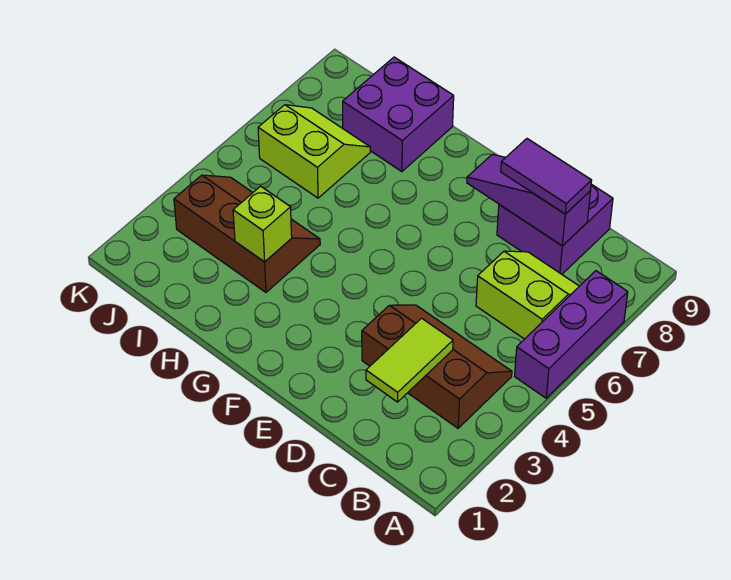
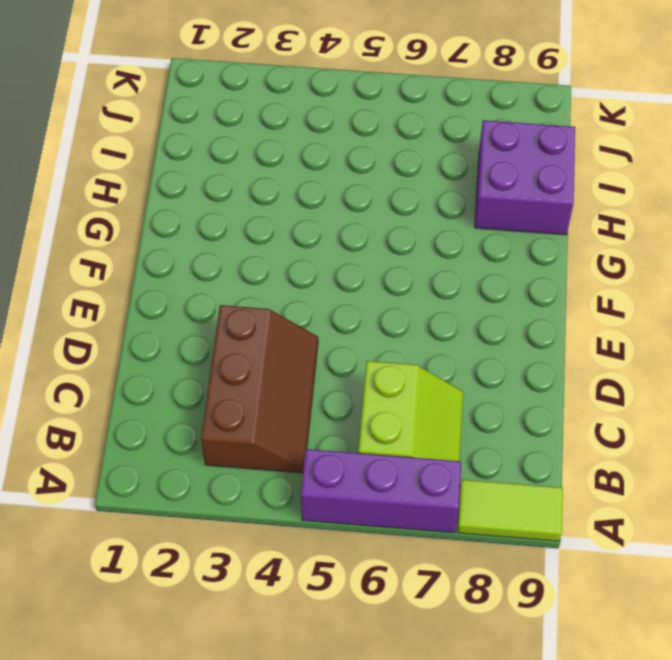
lime 1x2 tile [458,480,563,541] -> lime 1x2 tile moved to [366,318,453,402]
none -> purple 2x2 brick [497,184,613,274]
none -> brown 2x3 slope [174,175,320,292]

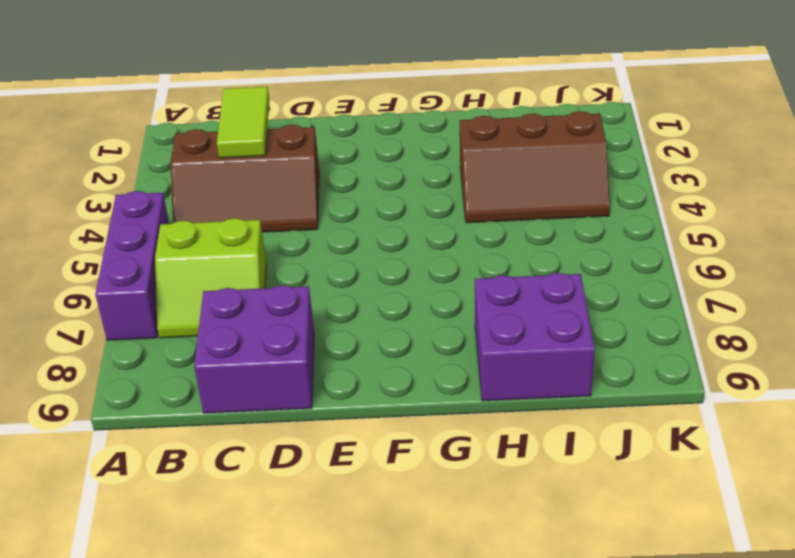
none -> lime 2x2 slope [258,105,370,198]
none -> purple 1x3 slope [467,154,590,246]

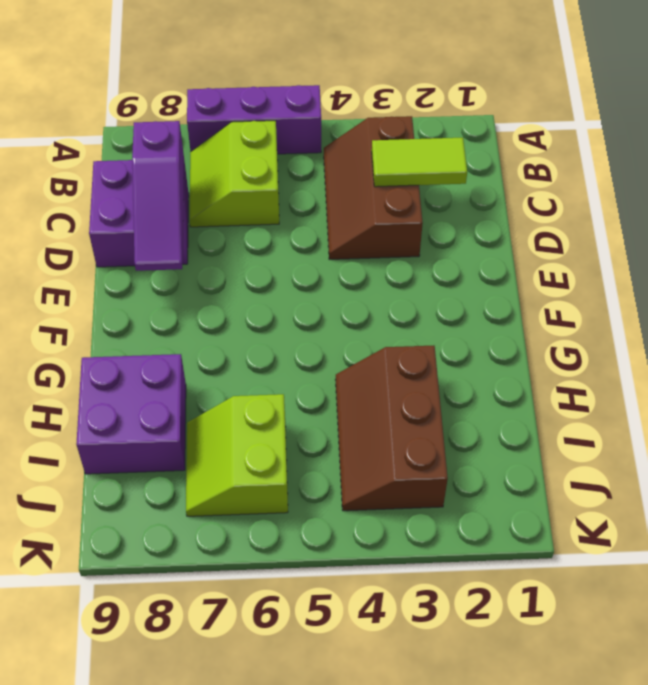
none -> lime 1x1 brick [233,186,292,262]
none -> purple 1x2 tile [501,139,592,214]

